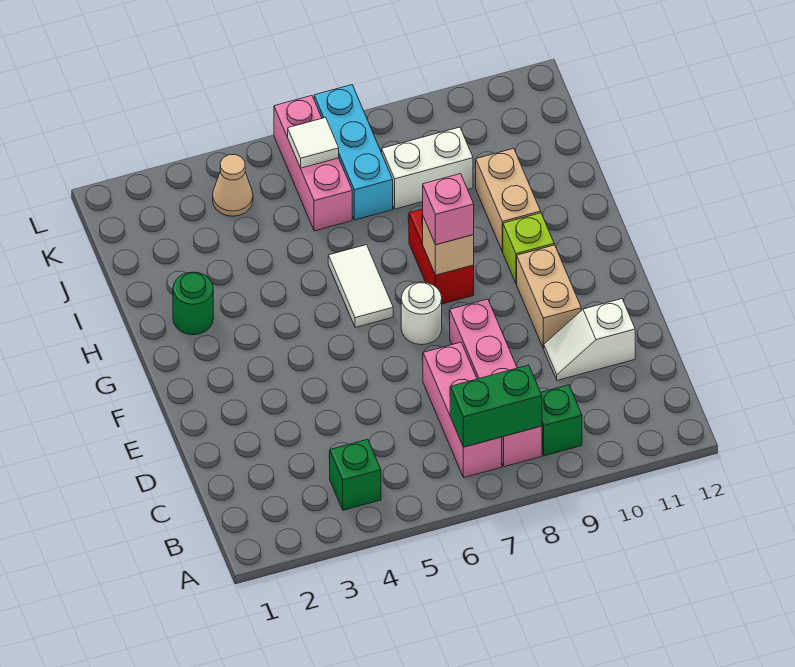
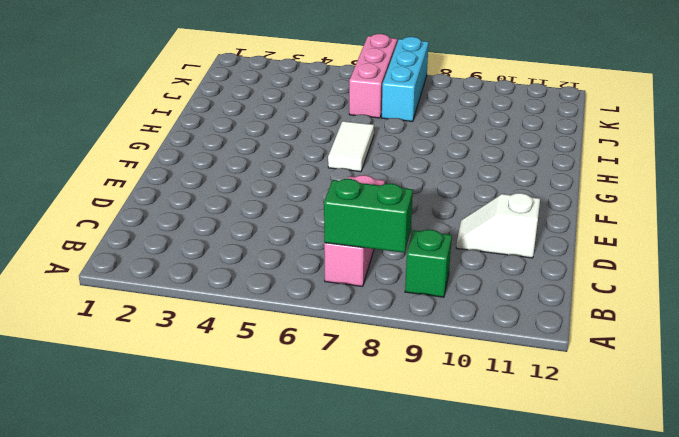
none -> green 1x1 brick [330,439,381,510]
none -> pink 1x4 brick [449,299,542,467]
none -> tan 1x2 brick [517,245,581,348]

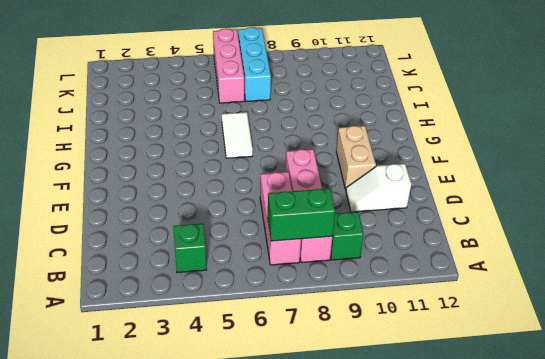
none -> white 1x1 round brick [401,282,442,345]
none -> red 1x2 brick [409,209,474,304]
none -> lime 1x1 brick [503,213,554,284]

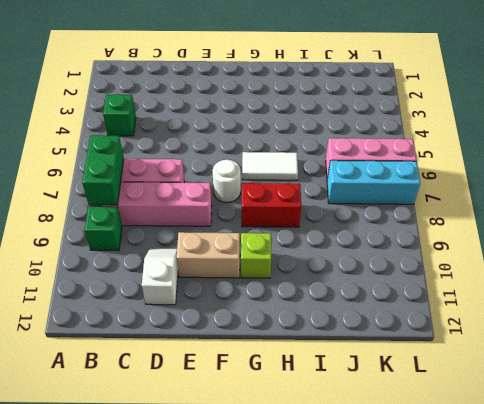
none -> green 1x1 round brick [173,272,213,335]
none -> tan 1x2 brick [476,149,541,252]
none -> white 1x2 brick [382,127,473,209]

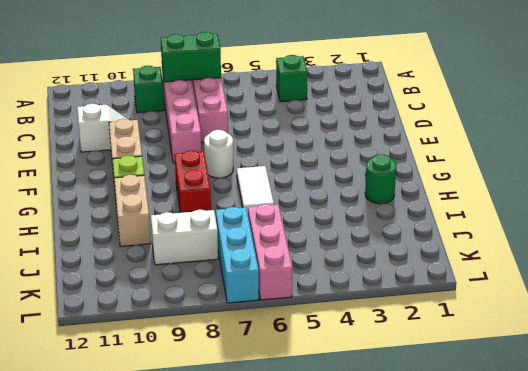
none -> tan 1x1 cone [213,155,253,216]
none -> tan 1x1 brick [423,217,474,275]
none -> white 1x1 tile [288,118,339,168]

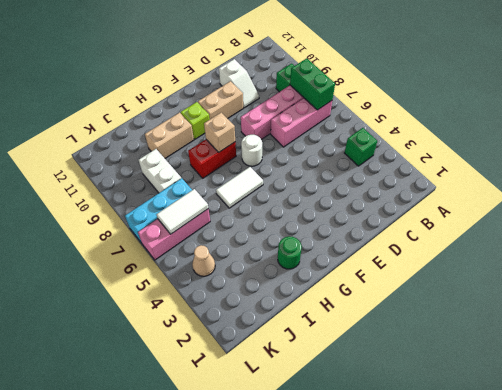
white 1x2 tile [157,189,208,234] -> white 1x1 tile [288,118,339,168]
none -> pink 1x1 brick [423,174,474,245]

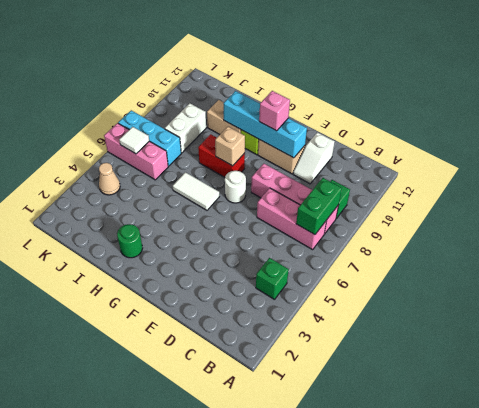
cyan 1x4 brick [223,91,307,158] -> none
pink 1x1 brick [259,91,290,131] -> pink 1x1 brick moved to [423,174,474,245]

